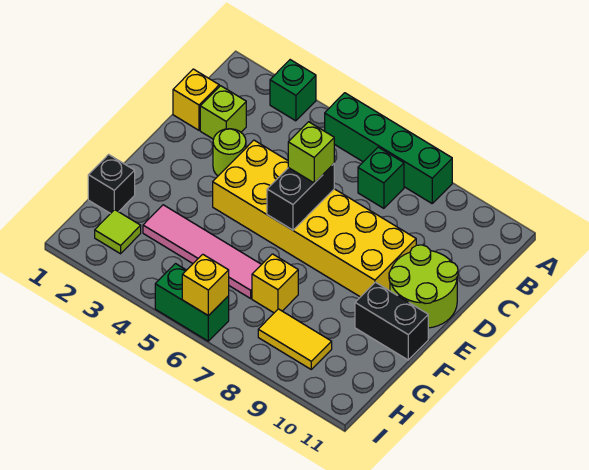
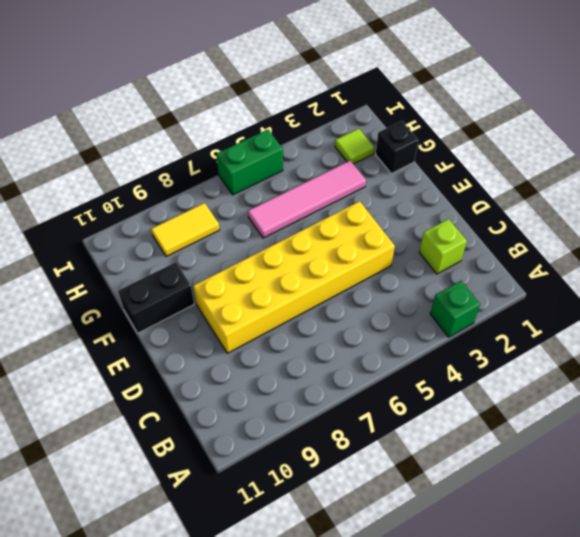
none -> green 1x4 brick [325,93,452,203]
none -> green 1x1 brick [358,147,404,208]
none -> yellow 1x1 brick [173,69,219,130]

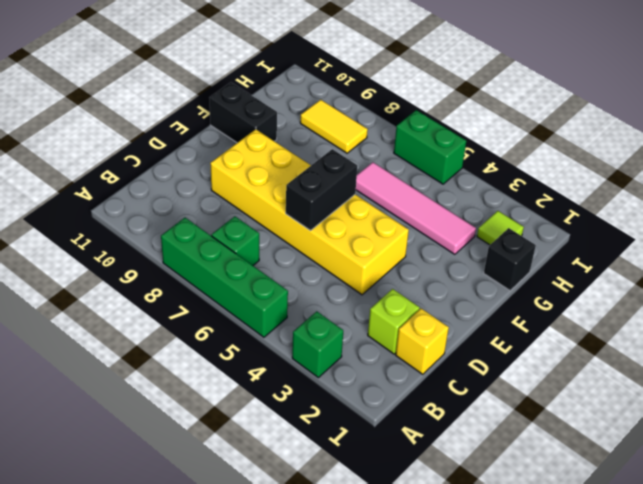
none -> lime 1x1 round brick [213,129,246,176]
none -> lime 2x2 round brick [389,245,458,328]
none -> yellow 1x1 brick [252,254,298,313]

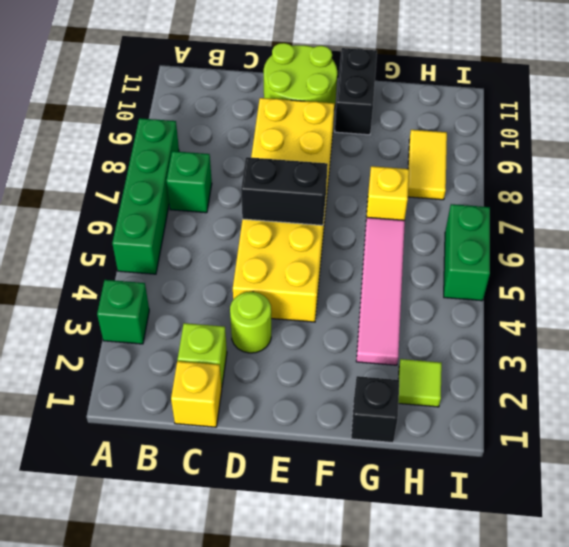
none -> yellow 1x1 brick [182,254,229,316]
none -> lime 1x1 brick [288,122,334,183]

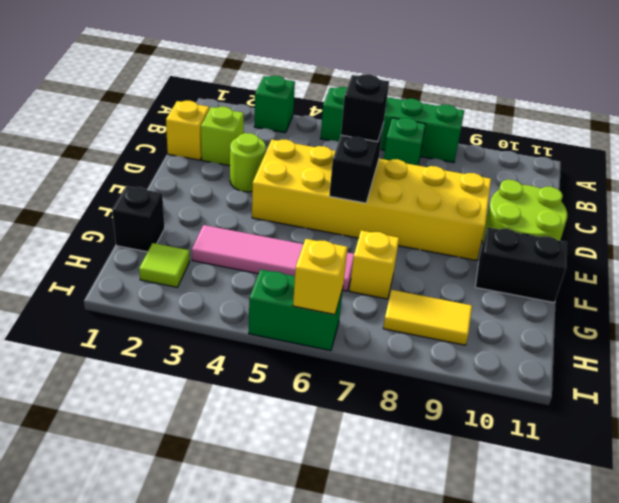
black 1x1 brick [341,74,389,142] -> lime 1x1 brick [288,122,334,183]

